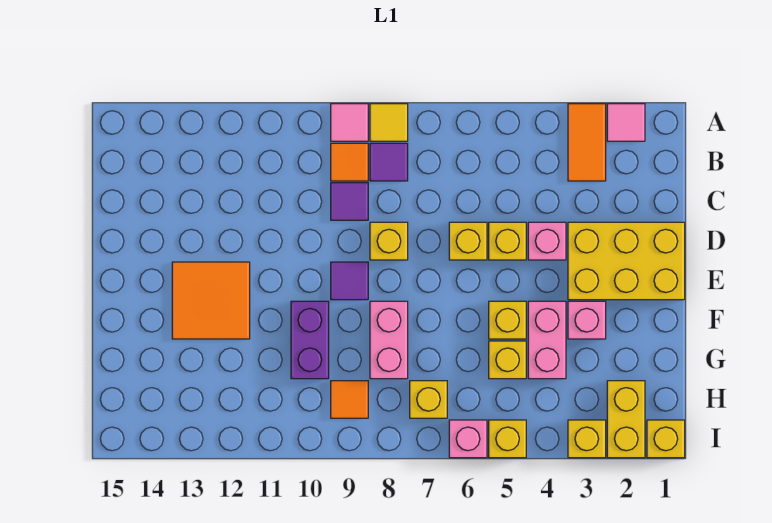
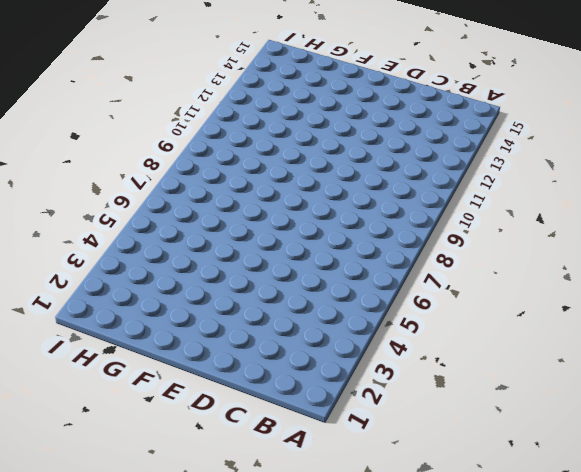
none -> pink 1x1 tile [607,104,645,141]
none -> orange 1x2 tile [568,104,606,181]
none -> yellow 1x1 tile [370,104,408,141]

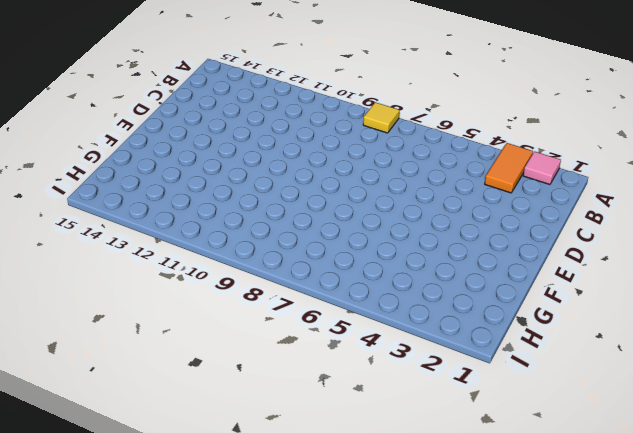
none -> pink 1x1 tile [331,104,368,141]
none -> purple 1x1 tile [370,143,408,181]
none -> orange 1x1 tile [331,143,368,181]

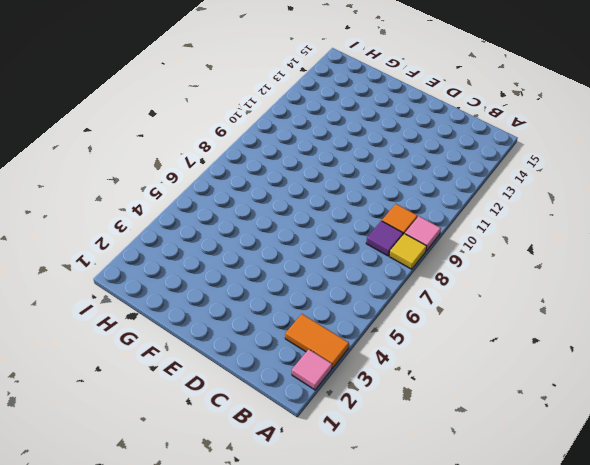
none -> purple 1x1 tile [331,183,368,220]
none -> yellow 2x3 brick [568,222,685,300]
none -> pink 1x1 brick [528,222,566,260]

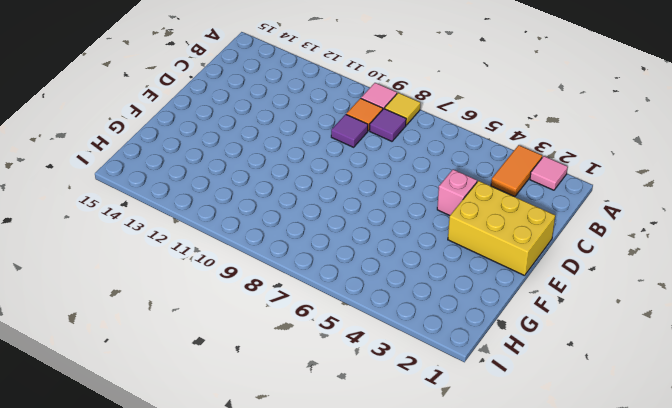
none -> yellow 1x1 brick [489,222,526,260]
none -> yellow 1x1 brick [449,222,487,260]
none -> yellow 1x1 brick [370,222,408,260]

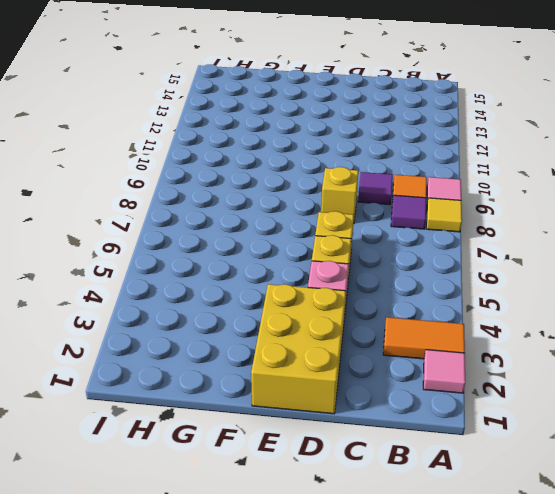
none -> purple 1x1 tile [331,262,368,300]
none -> orange 2x2 tile [172,262,250,339]
none -> pink 1x1 brick [568,301,606,339]

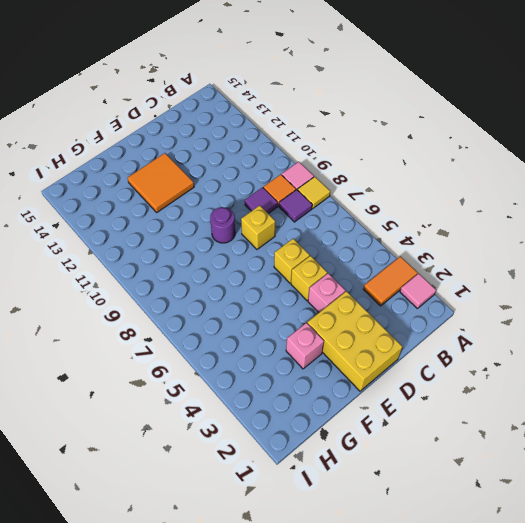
purple 1x1 round brick [210,207,235,243] -> purple 1x1 tile [331,262,368,300]
none -> pink 1x2 brick [528,301,566,379]
none -> yellow 1x1 brick [489,301,526,339]
none -> pink 1x2 brick [370,301,408,379]

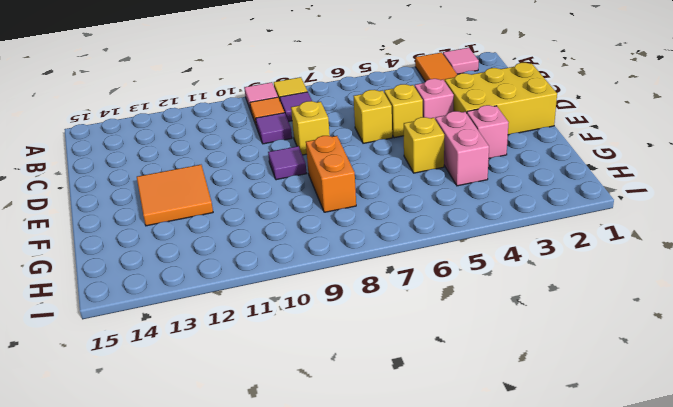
orange 1x2 brick [306,136,356,212] -> pink 1x2 brick [370,301,408,379]
none -> purple 1x2 brick [291,301,329,379]
none -> yellow 1x1 brick [489,341,526,379]
none -> yellow 1x2 brick [607,381,645,458]

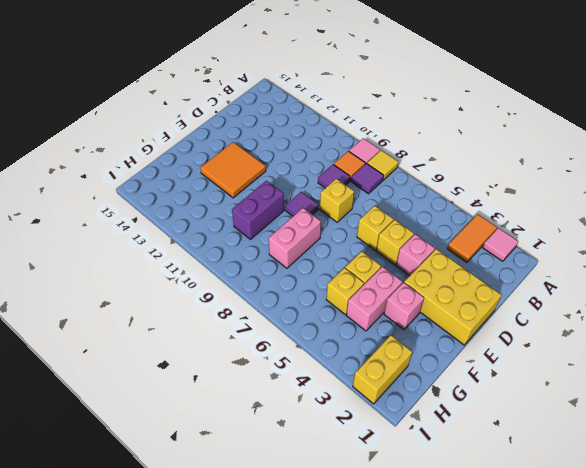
none -> yellow 1x1 brick [410,381,447,418]
none -> orange 1x1 tile [331,381,368,418]
none -> yellow 1x1 brick [647,420,685,458]

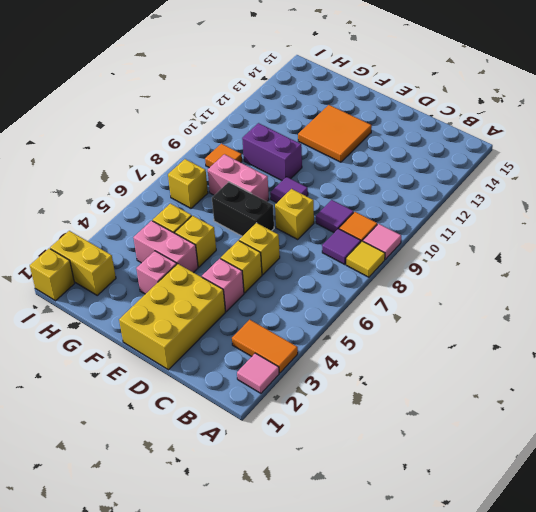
black 1x2 brick [212,182,274,236] -> none
none -> yellow 1x1 brick [568,420,606,458]
none -> yellow 1x1 brick [489,420,526,458]
none -> pink 1x1 brick [449,420,487,458]

